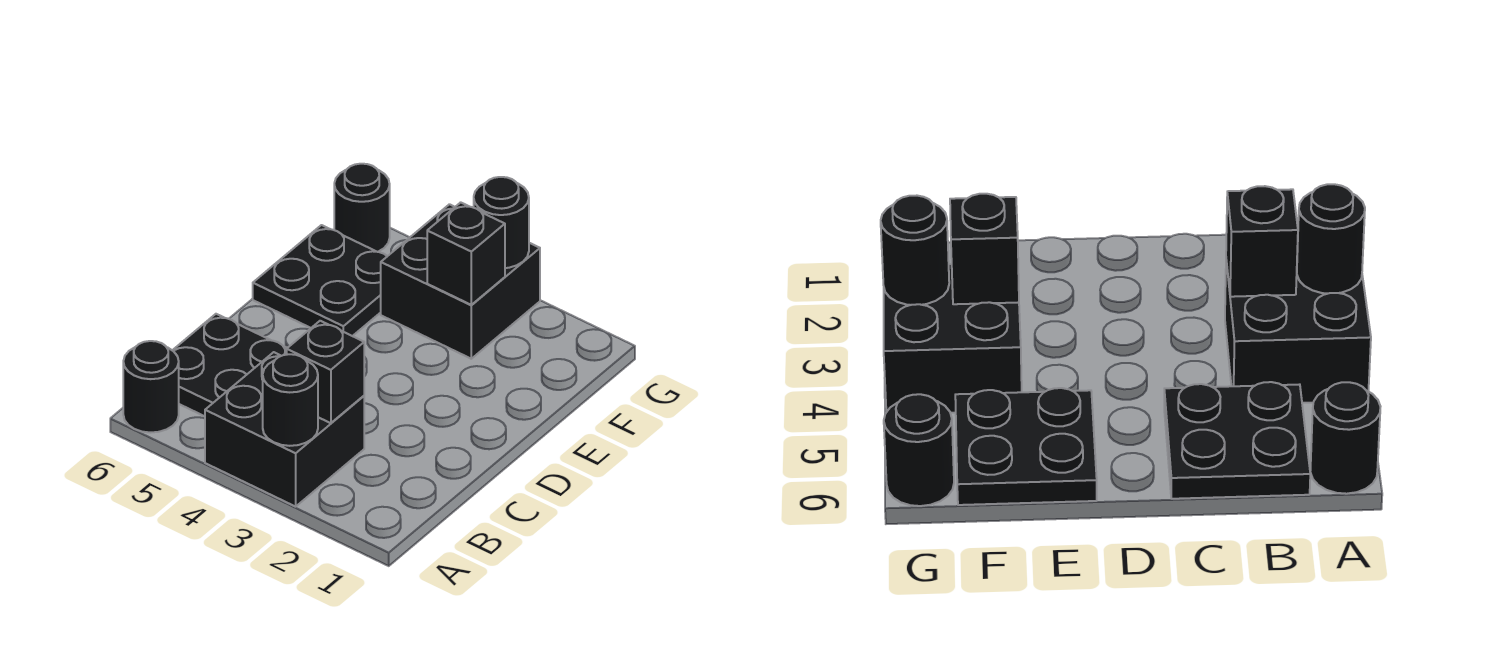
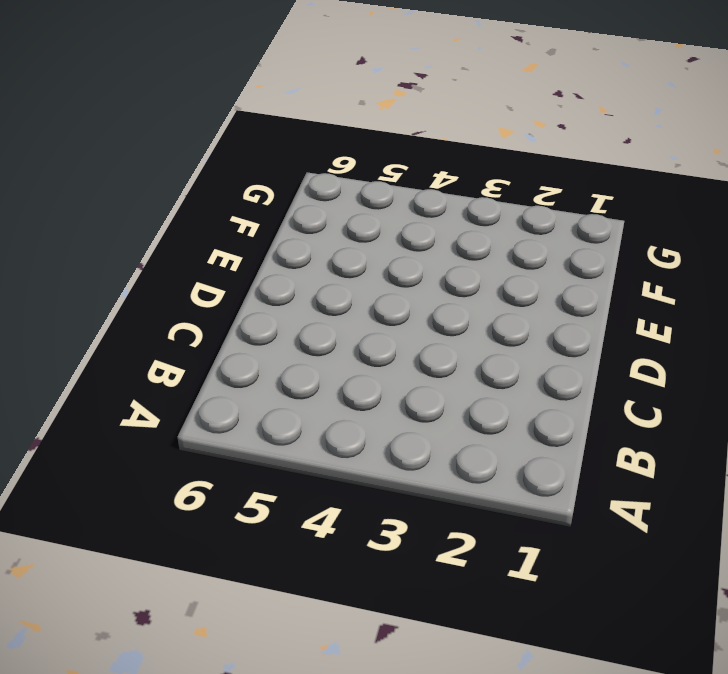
none -> black 2x2 brick [205,352,364,507]
none -> black 1x1 round brick [123,341,179,433]

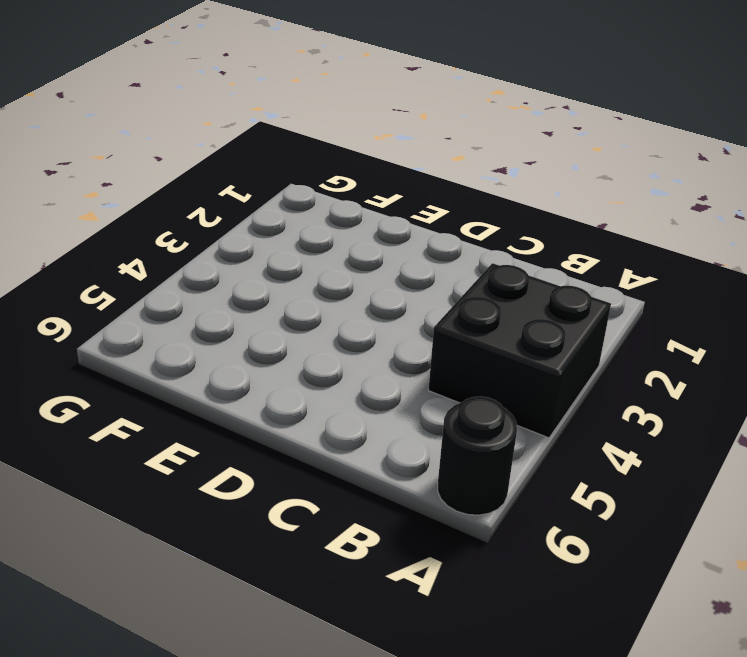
none -> black 2x2 plate [172,314,287,416]
none -> black 2x2 plate [253,225,387,336]

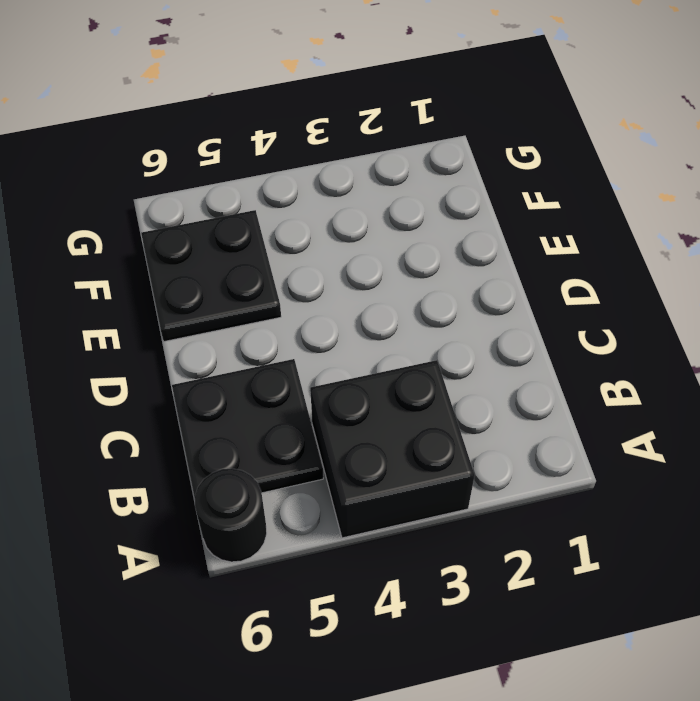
none -> black 2x2 brick [381,204,540,359]
none -> black 1x1 round brick [334,164,390,252]

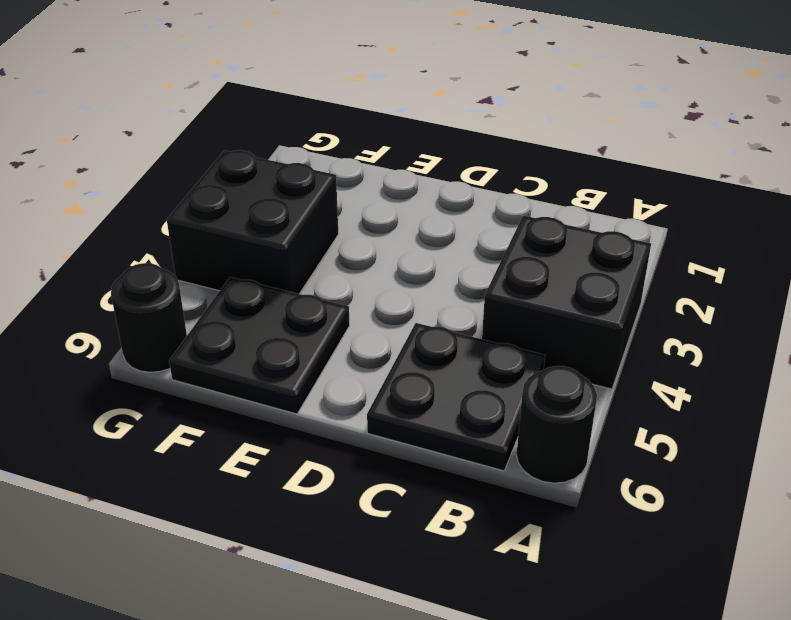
none -> black 1x1 round brick [263,354,318,446]
none -> black 1x1 brick [287,321,364,423]

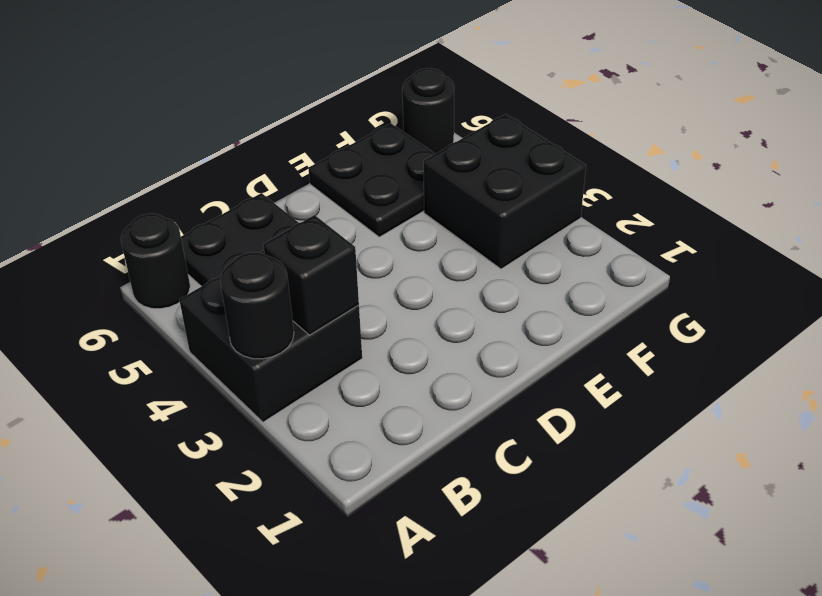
none -> black 1x1 brick [427,202,505,305]
none -> black 1x1 round brick [474,177,529,268]

